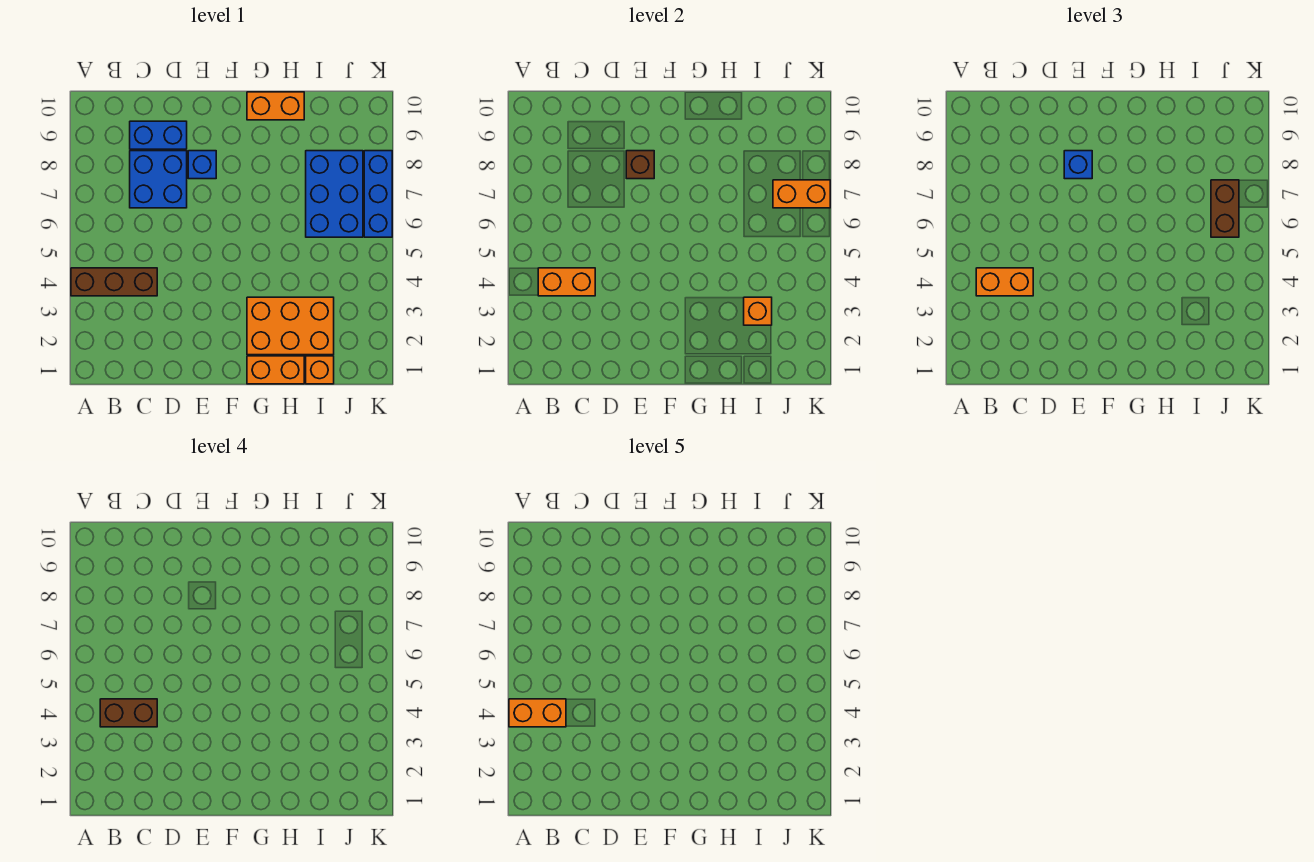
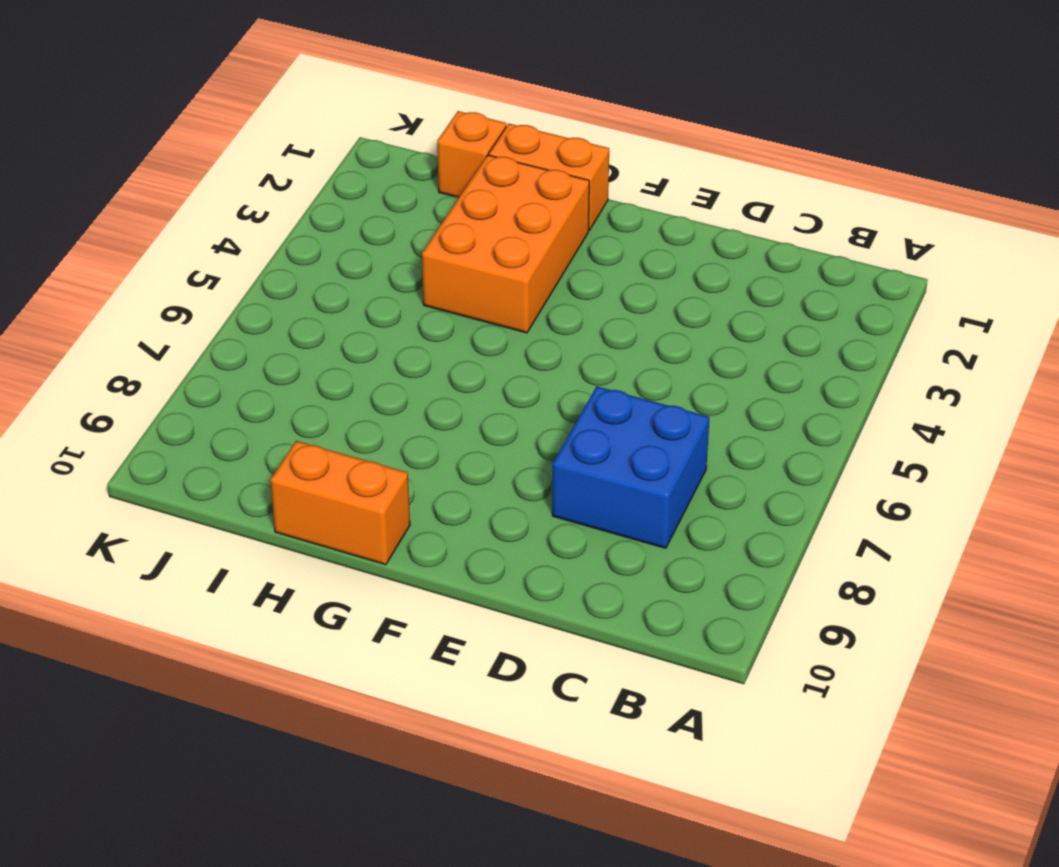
orange 2x3 brick [422,155,589,333] -> orange 2x3 brick turned to [247,297,334,355]
none -> brown 1x3 brick [71,268,157,296]
none -> blue 1x2 brick [130,121,187,149]
none -> blue 1x1 brick [188,151,216,179]

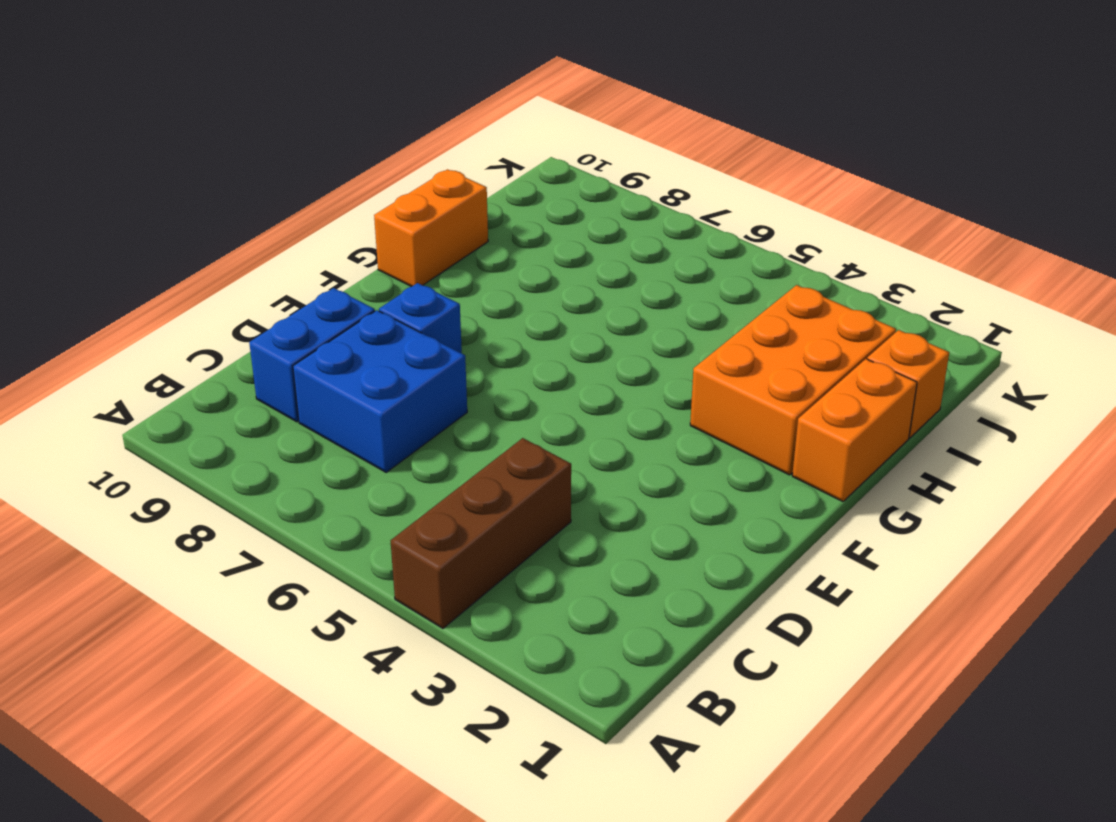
none -> blue 2x3 brick [306,151,363,237]
none -> blue 1x3 brick [364,151,392,237]
none -> orange 1x2 brick [538,268,595,296]

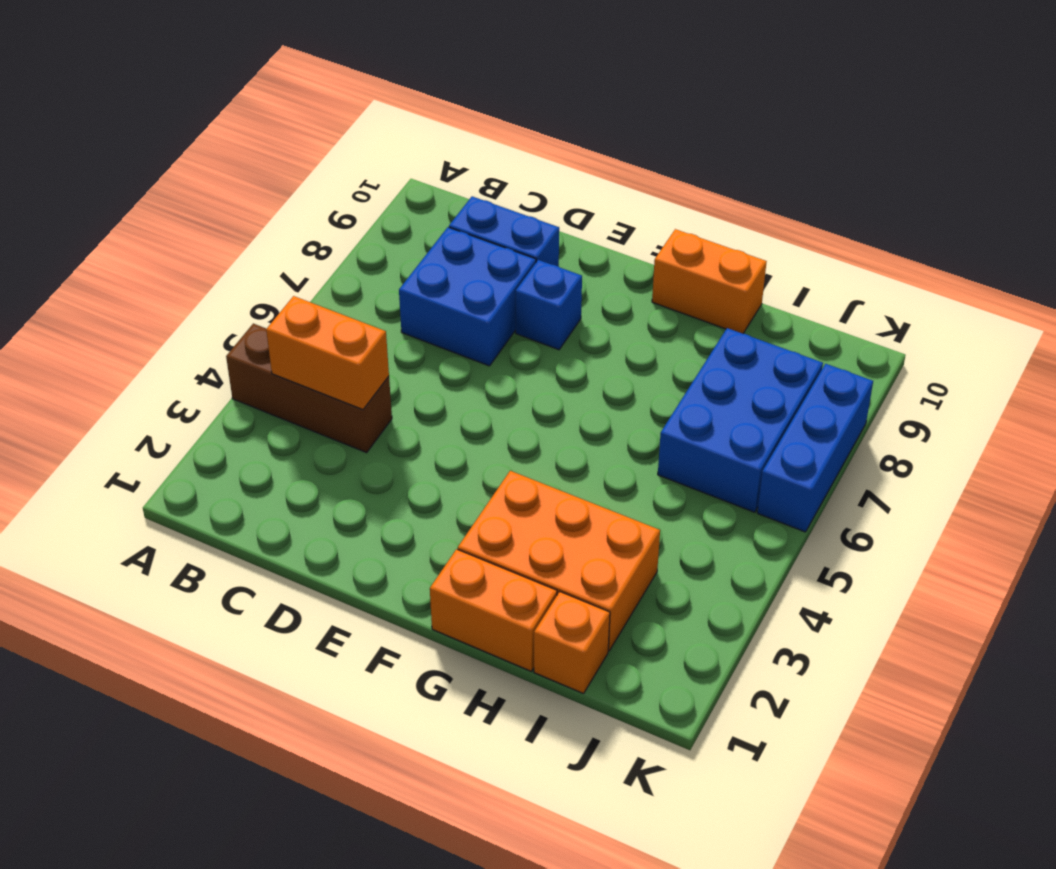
none -> brown 1x1 brick [626,151,654,179]
none -> orange 1x1 brick [744,297,772,325]
none -> orange 1x2 brick [773,180,830,208]

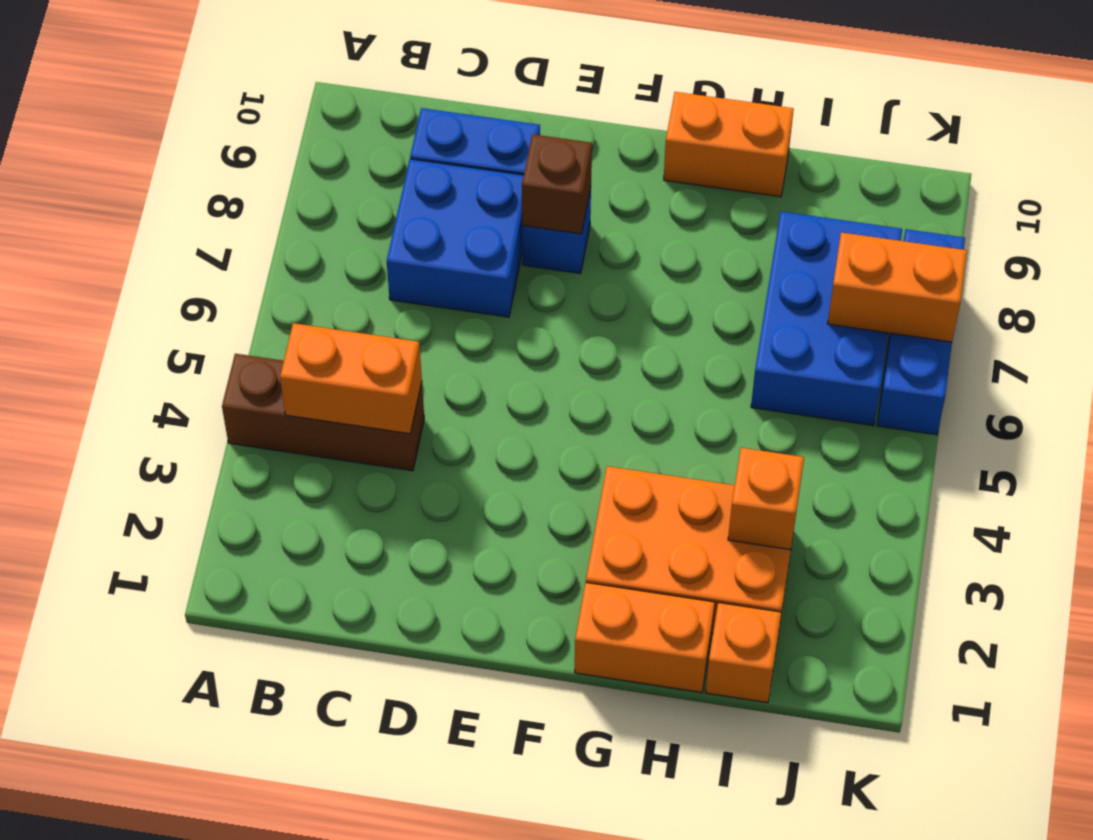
none -> orange 1x2 brick [976,268,1033,296]
none -> blue 1x1 brick [1064,151,1092,179]
none -> brown 1x2 brick [1211,180,1239,237]

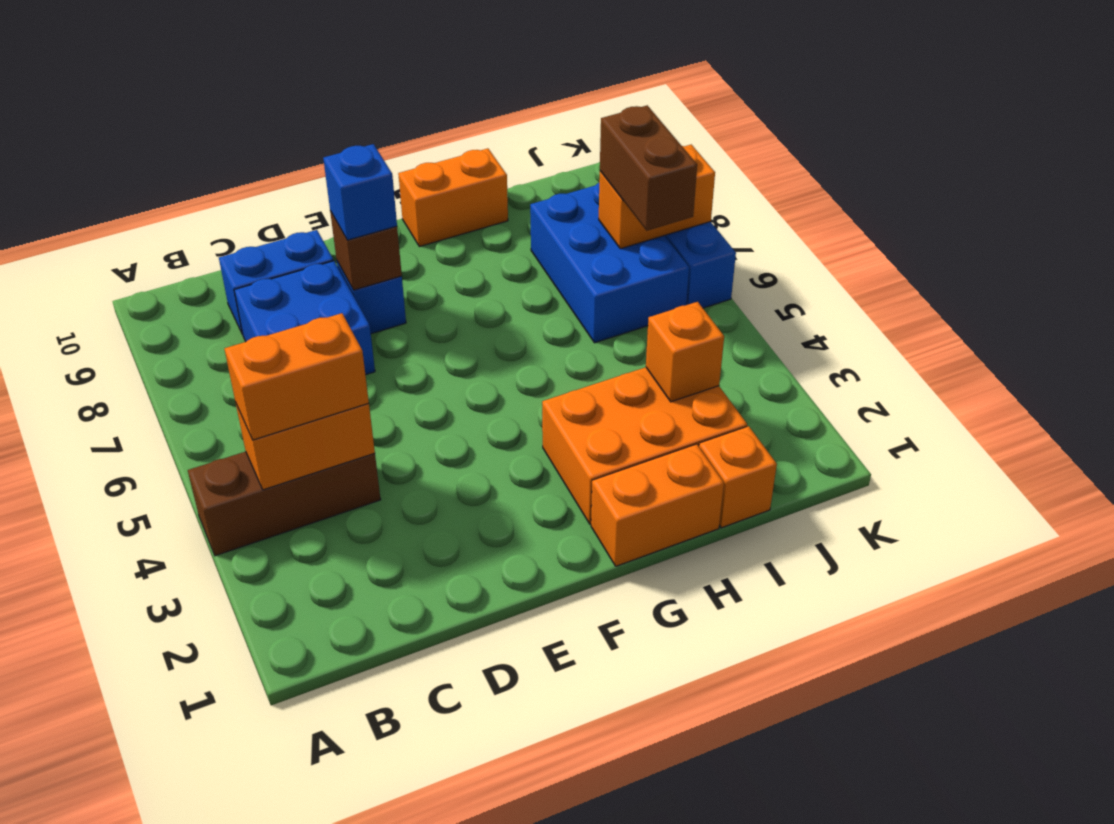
none -> brown 1x2 brick [100,699,157,727]
none -> orange 1x2 brick [509,699,566,727]

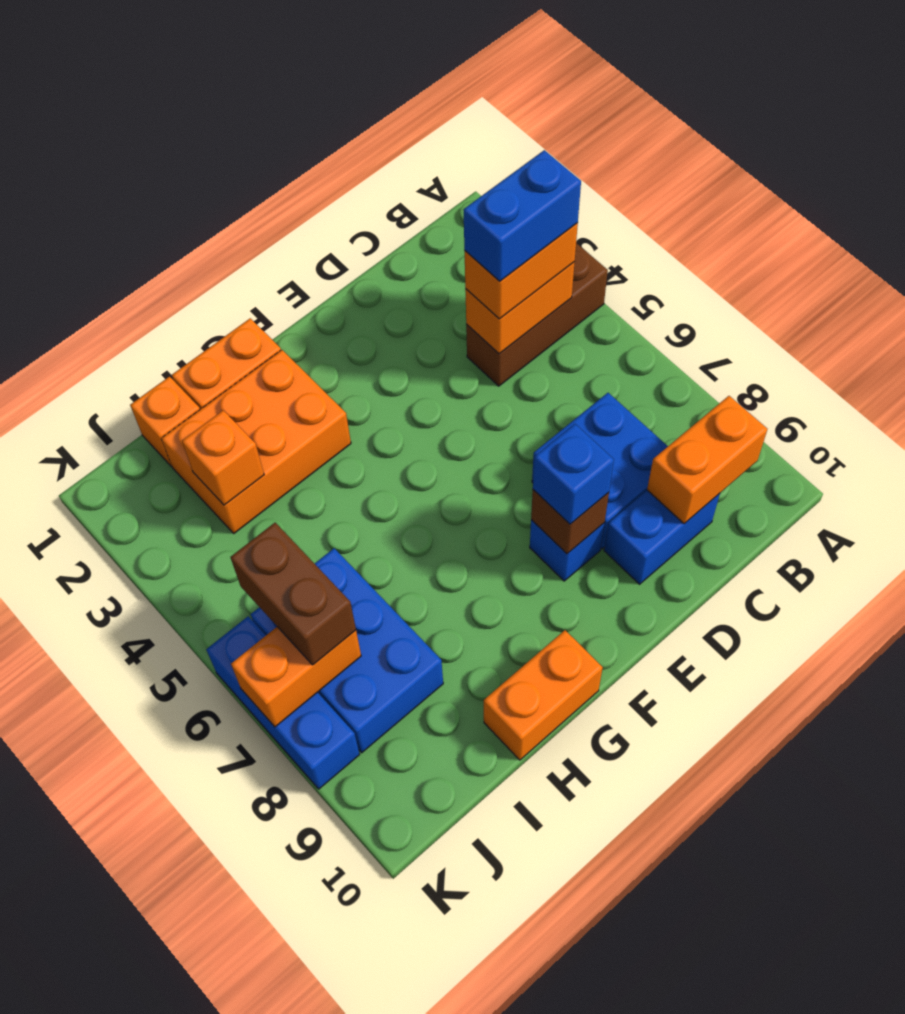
blue 1x2 brick [464,150,581,281] -> brown 1x2 brick [100,699,157,727]
orange 1x2 brick [647,396,767,524] -> orange 1x2 brick moved to [509,699,566,727]

